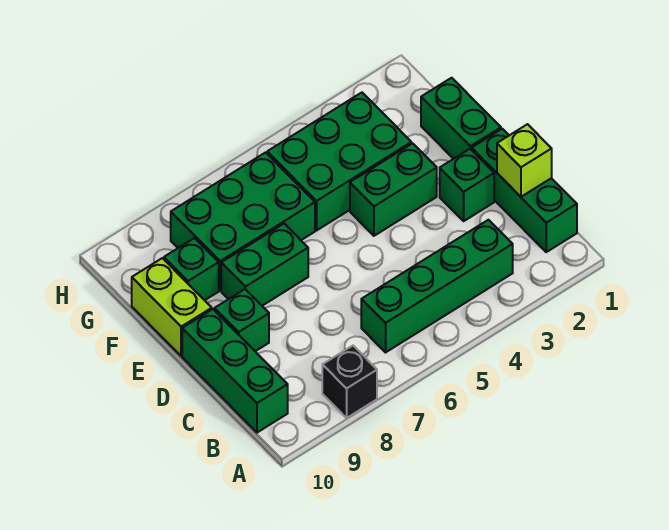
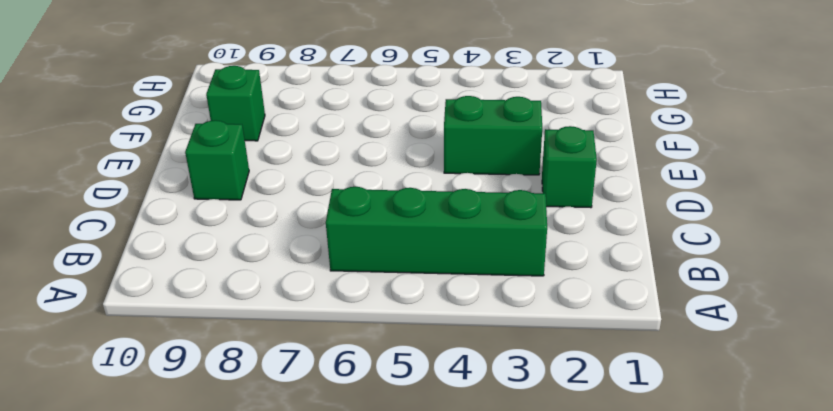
none -> black 1x1 brick [322,346,377,418]
none -> green 1x3 brick [472,129,577,252]
none -> green 1x3 brick [182,309,288,433]

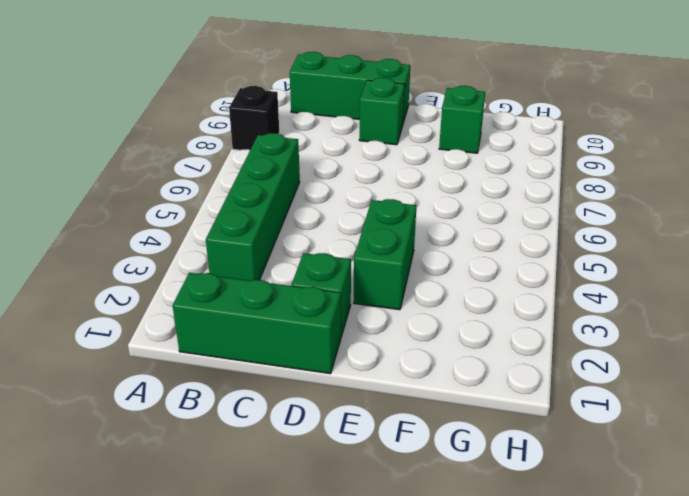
none -> green 1x2 brick [421,78,501,159]
none -> green 1x2 brick [221,224,308,306]
none -> lime 1x2 brick [132,258,212,356]

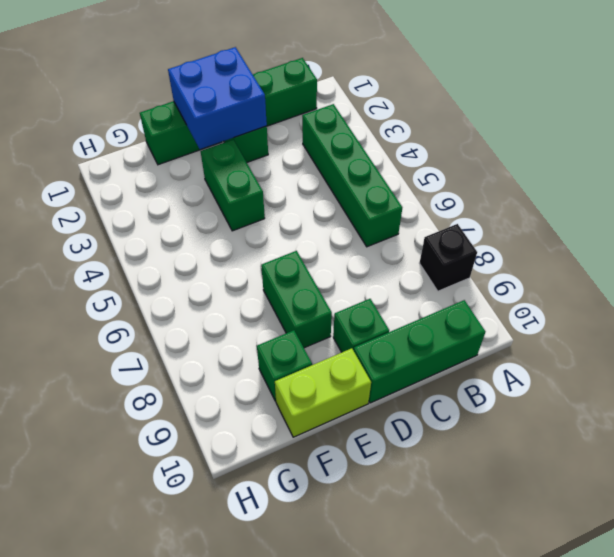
blue 2x2 brick [168,47,267,149] -> none
none -> green 2x3 brick [267,93,411,230]
none -> green 2x3 brick [171,152,315,291]
none -> lime 1x1 brick [497,124,552,197]

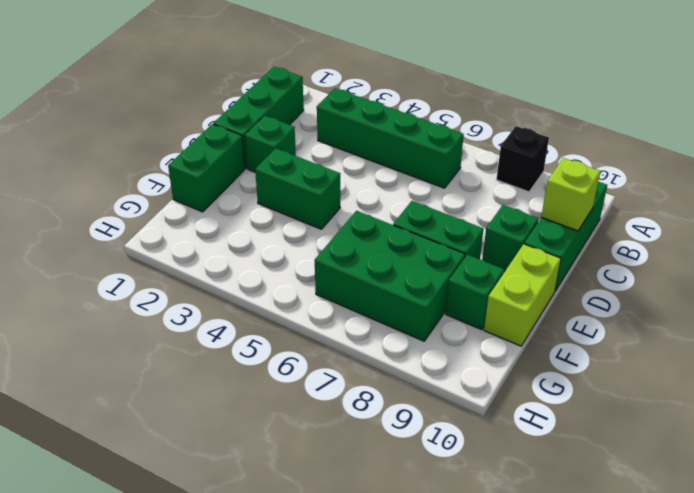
lime 1x1 brick [541,158,600,231] -> lime 1x1 brick moved to [497,124,552,197]
none -> green 2x3 brick [267,93,411,230]

